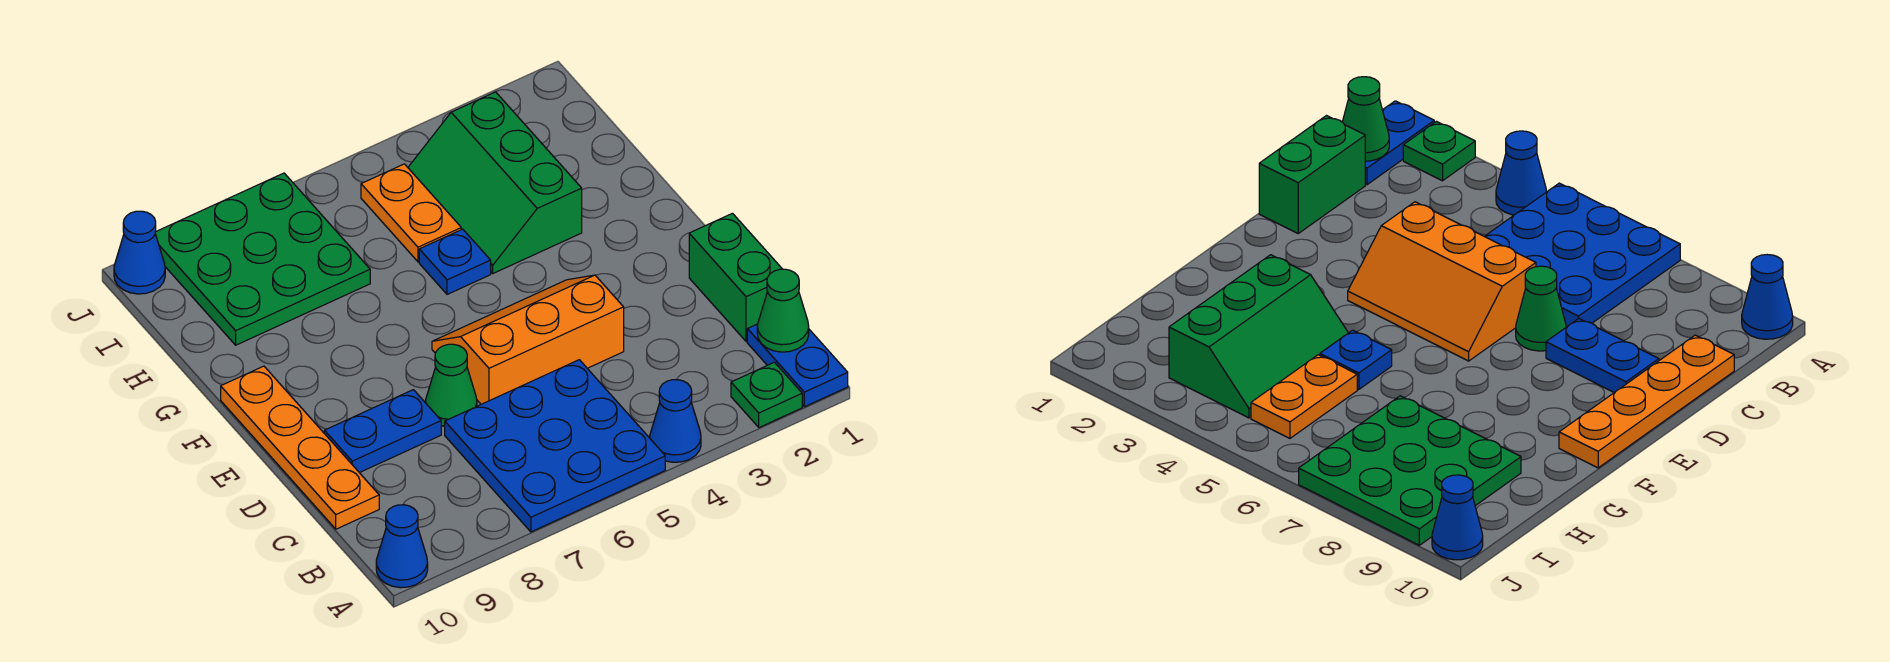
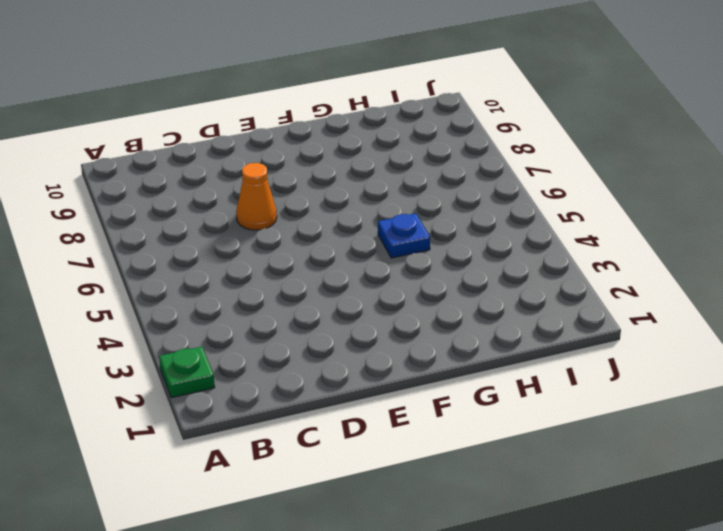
orange 1x1 cone [236,163,277,230] -> green 1x1 cone [426,344,477,426]
none -> blue 1x2 plate [747,324,848,407]
none -> blue 1x1 cone [650,380,701,462]
none -> blue 3x3 plate [445,360,665,532]

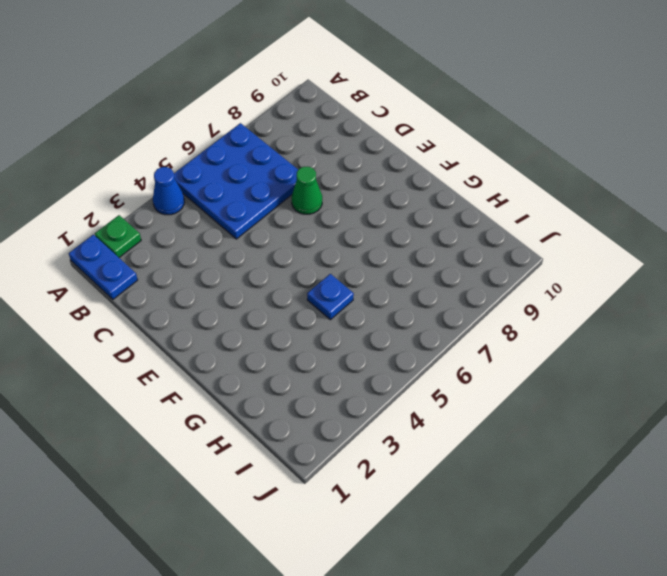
none -> blue 1x1 cone [376,505,428,588]
none -> green 1x2 brick [689,213,782,342]
none -> orange 1x4 plate [221,366,379,529]

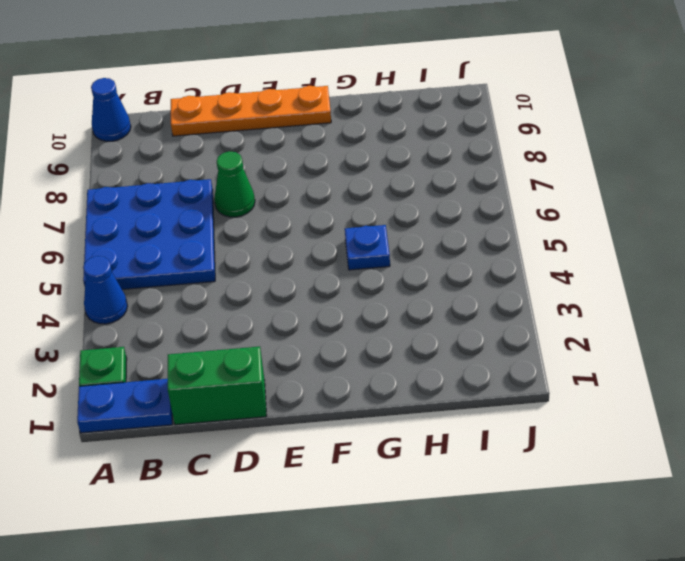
none -> orange 2x3 slope [432,275,624,404]
none -> blue 1x2 plate [324,390,441,473]
none -> green 2x3 slope [408,92,582,273]

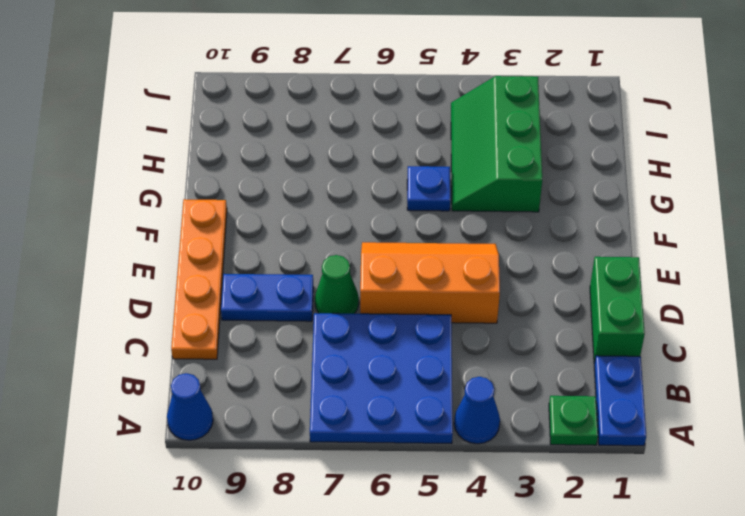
none -> orange 1x2 plate [361,164,461,262]
none -> green 3x3 plate [155,173,370,345]
none -> blue 1x1 cone [114,211,165,294]

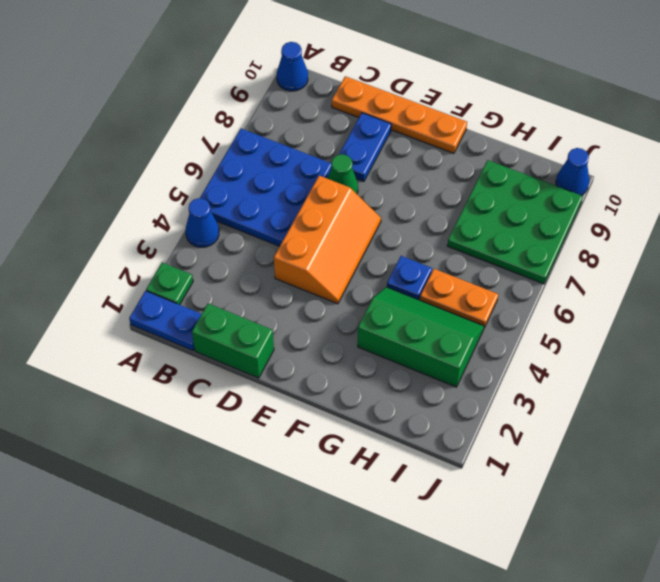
none -> green 1x1 cone [757,269,809,352]

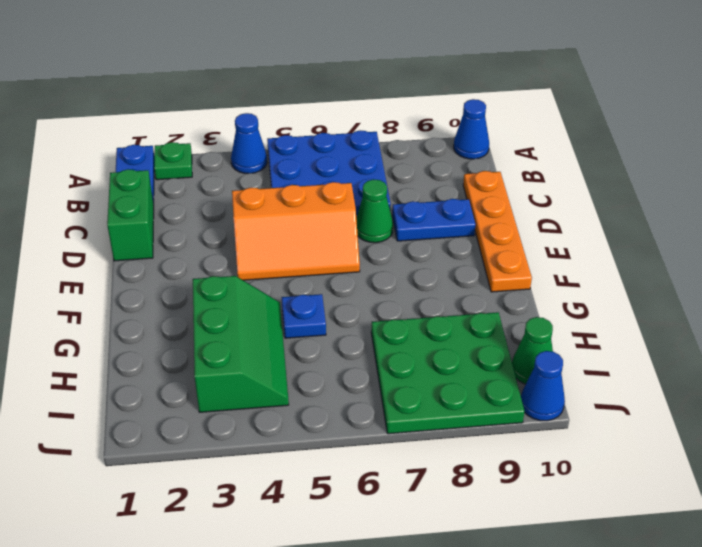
green 1x1 cone [512,317,553,384] -> green 1x1 cone moved to [757,269,809,352]
none -> orange 1x2 plate [361,164,461,262]

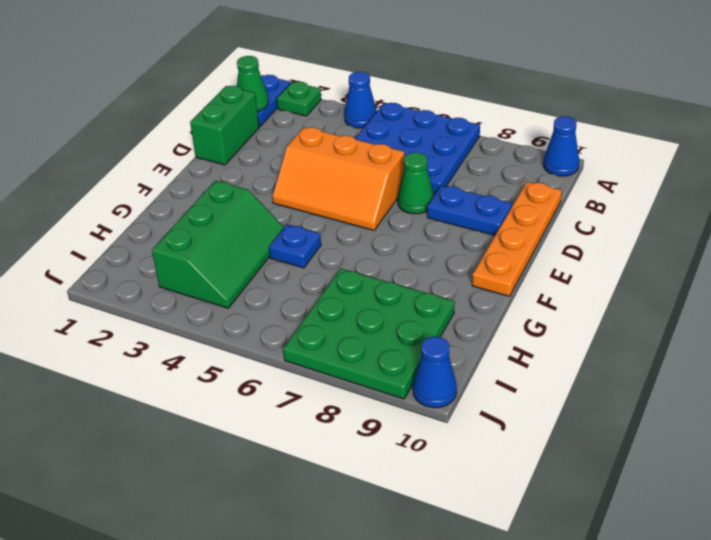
none -> orange 1x2 plate [361,164,461,262]

